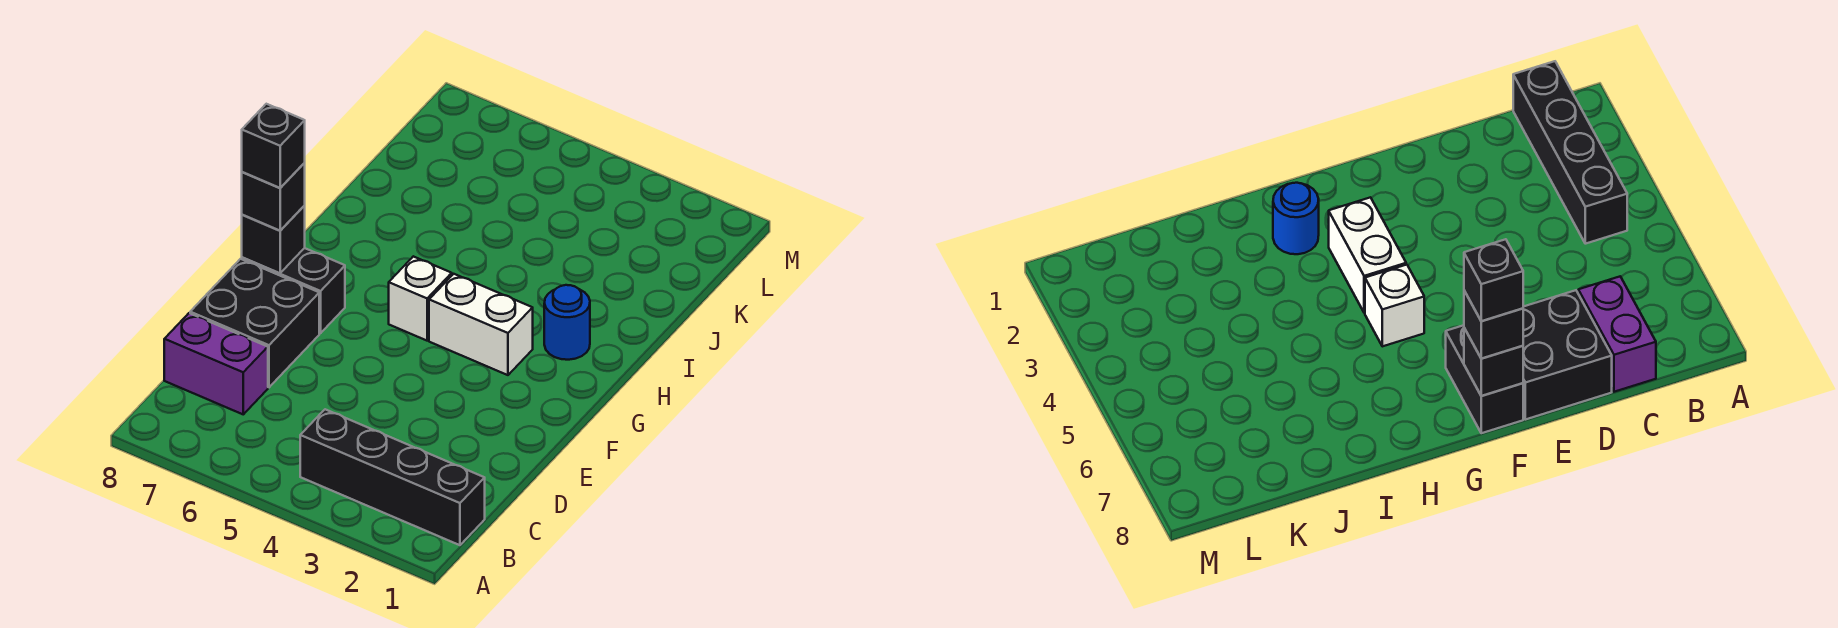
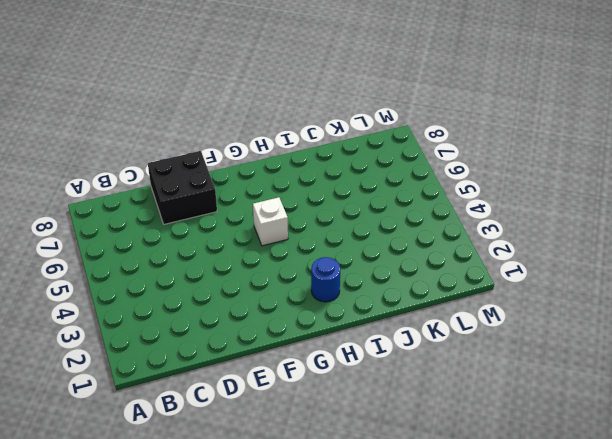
none -> black 1x4 brick [300,409,485,545]
none -> purple 1x2 brick [164,313,268,414]

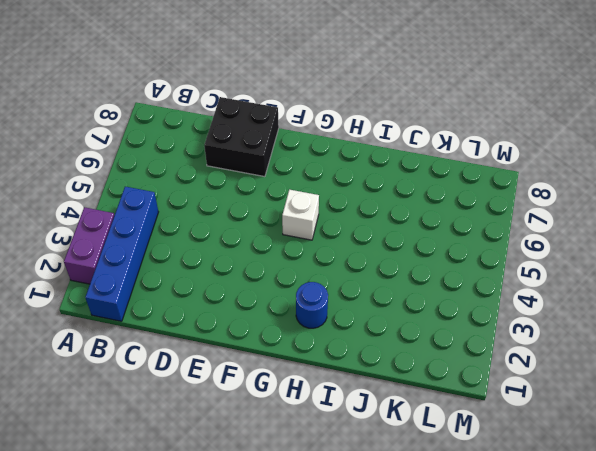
purple 1x2 brick [64,207,114,284] -> purple 1x2 brick moved to [164,313,268,414]
blue 1x4 brick [85,187,158,321] -> black 1x4 brick [300,409,485,545]
none -> black 1x2 brick [242,248,345,333]
none -> white 1x2 brick [429,274,533,375]

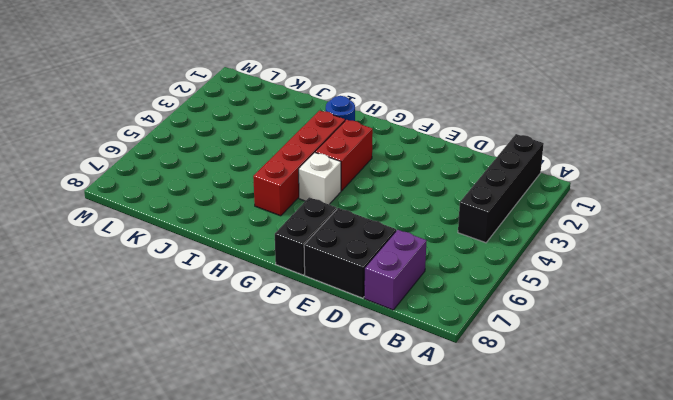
red 1x2 brick [315,120,373,191] -> white 1x2 brick [429,274,533,375]
red 1x4 brick [253,111,345,216] -> none
none -> black 1x1 brick [242,206,305,273]
none -> black 1x1 brick [242,163,305,230]

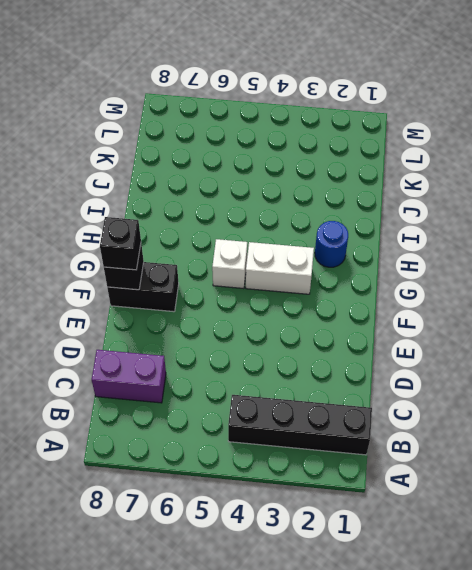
none -> black 2x2 brick [190,259,319,387]
none -> black 1x1 brick [242,104,305,188]

